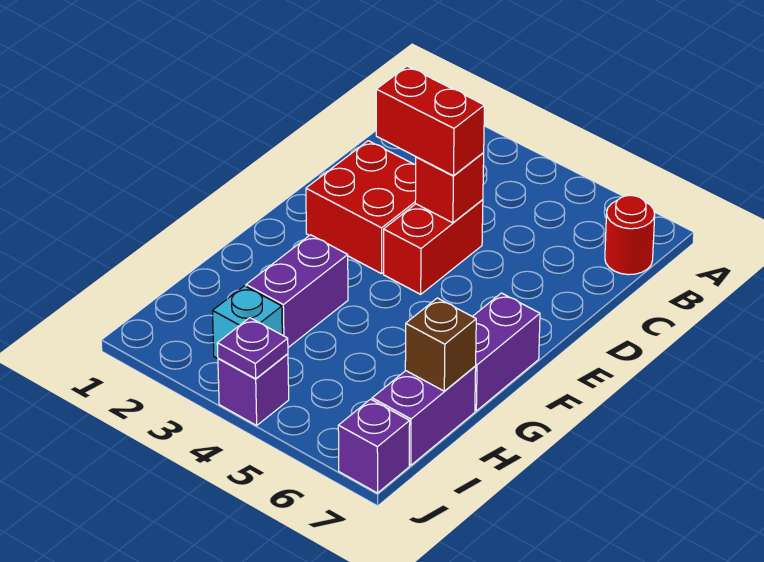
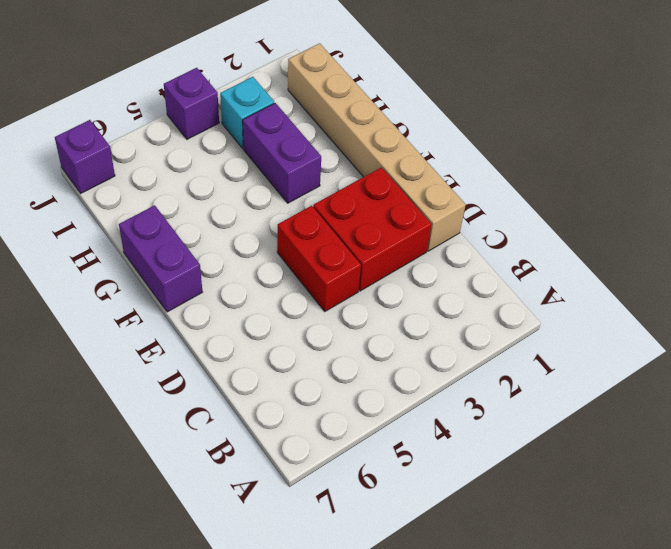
tan 1x6 brick [288,43,466,251] -> none
none -> red 1x1 round brick [605,195,655,275]
none -> purple 1x2 brick [372,367,476,465]
none -> red 1x1 brick [415,153,484,223]

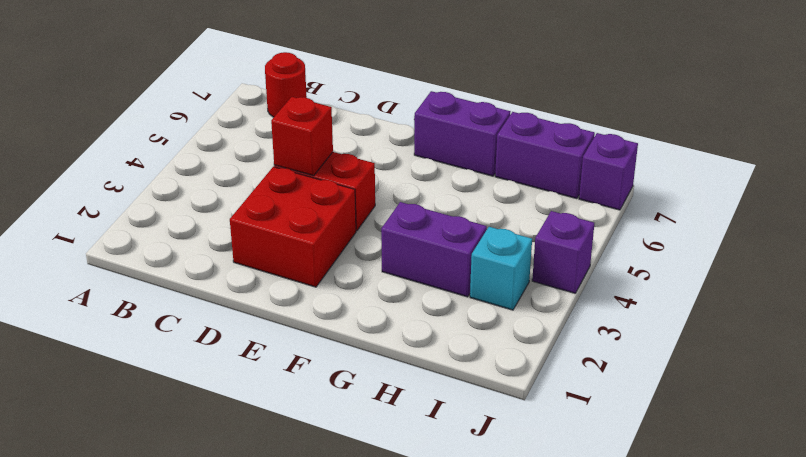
none -> brown 1x1 brick [405,298,476,391]
none -> purple 1x1 plate [217,318,288,379]
none -> red 1x2 brick [376,66,485,176]

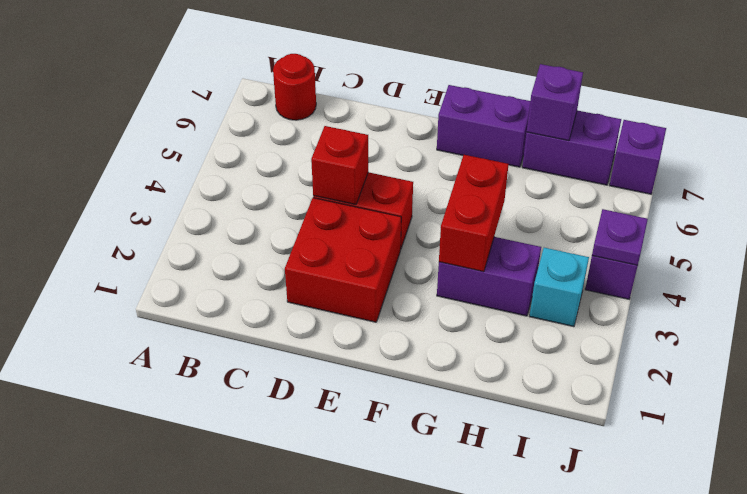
red 1x2 brick [439,155,509,272] -> red 1x2 brick moved to [376,66,485,176]
purple 1x1 brick [527,64,583,141] -> brown 1x1 brick [405,298,476,391]

